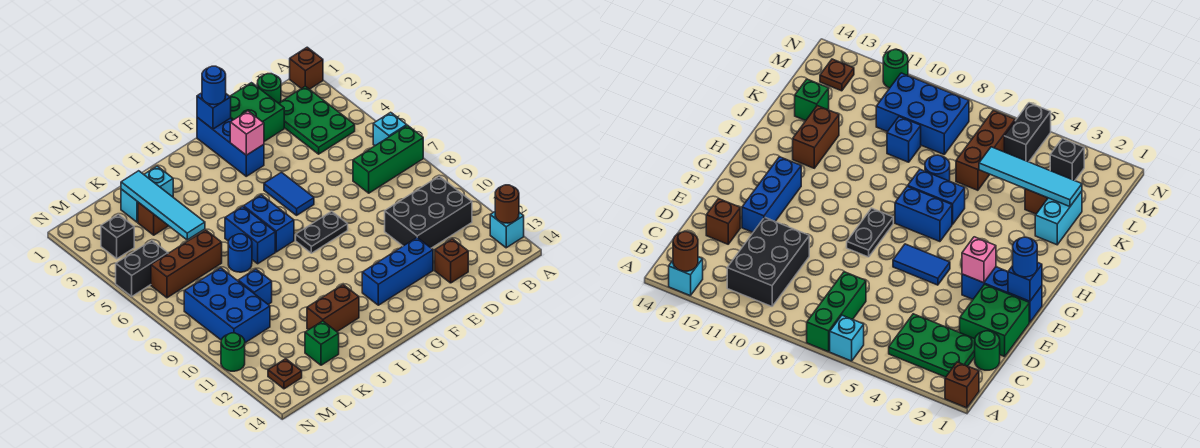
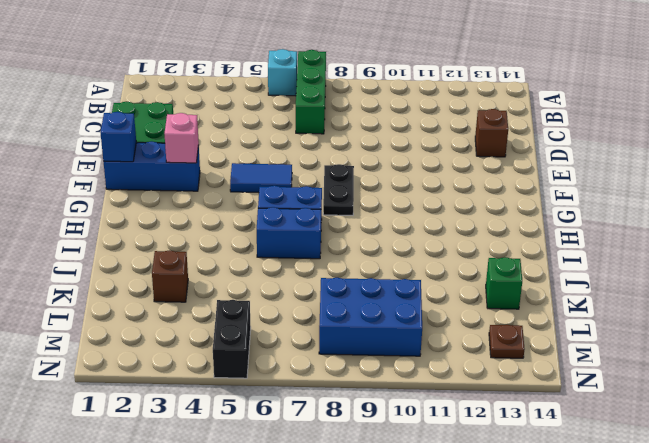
none -> brown 1x1 brick [290,47,323,89]
none -> cyan 1x1 brick [490,212,524,248]
none -> green 2x3 plate [279,86,355,154]
none -> black 2x3 brick [385,176,472,248]

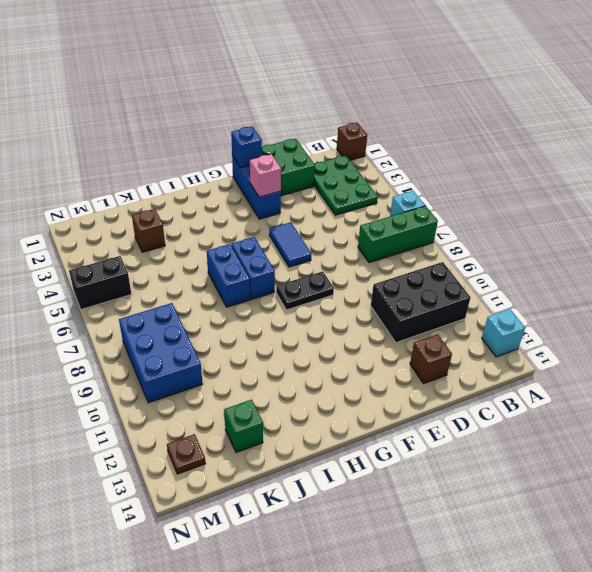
none -> green 1x1 round brick [257,74,281,103]
none -> blue 1x3 brick [362,238,433,305]
none -> brown 1x2 brick [307,285,359,332]
none -> cyan 1x2 brick [121,166,173,222]

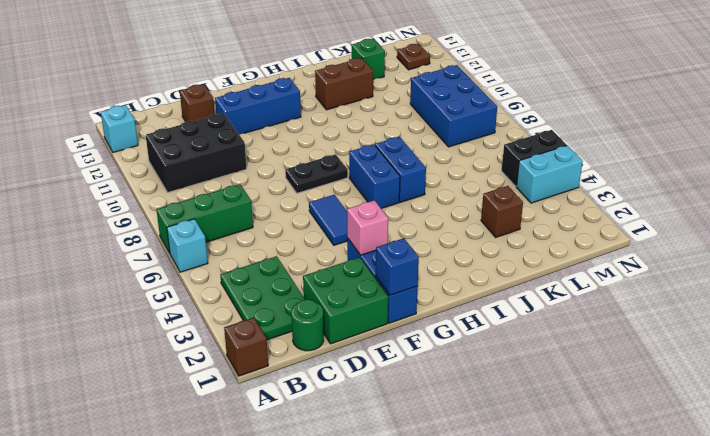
cyan 1x2 brick [516,145,583,203] -> cyan 1x2 brick moved to [121,166,173,222]
none -> blue 1x1 round brick [228,234,252,272]
none -> brown 1x3 brick [151,230,222,298]
none -> blue 1x1 brick [238,269,272,305]
none -> black 1x1 brick [101,214,134,259]

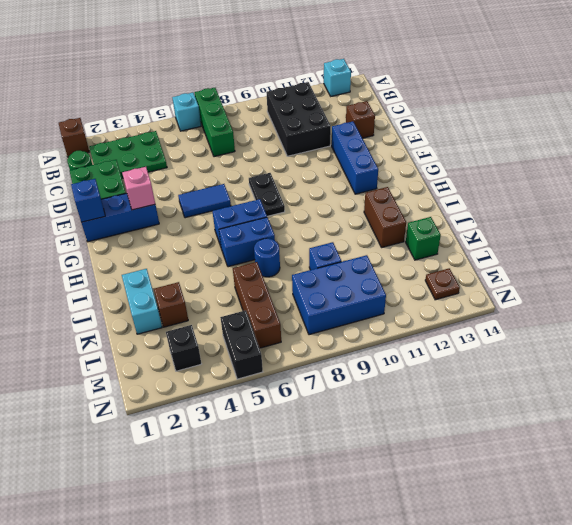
none -> green 1x1 round brick [221,333,245,371]
none -> brown 1x1 round brick [495,185,519,223]
none -> cyan 1x4 tile [121,171,205,240]
none -> blue 1x1 round brick [202,66,226,105]

